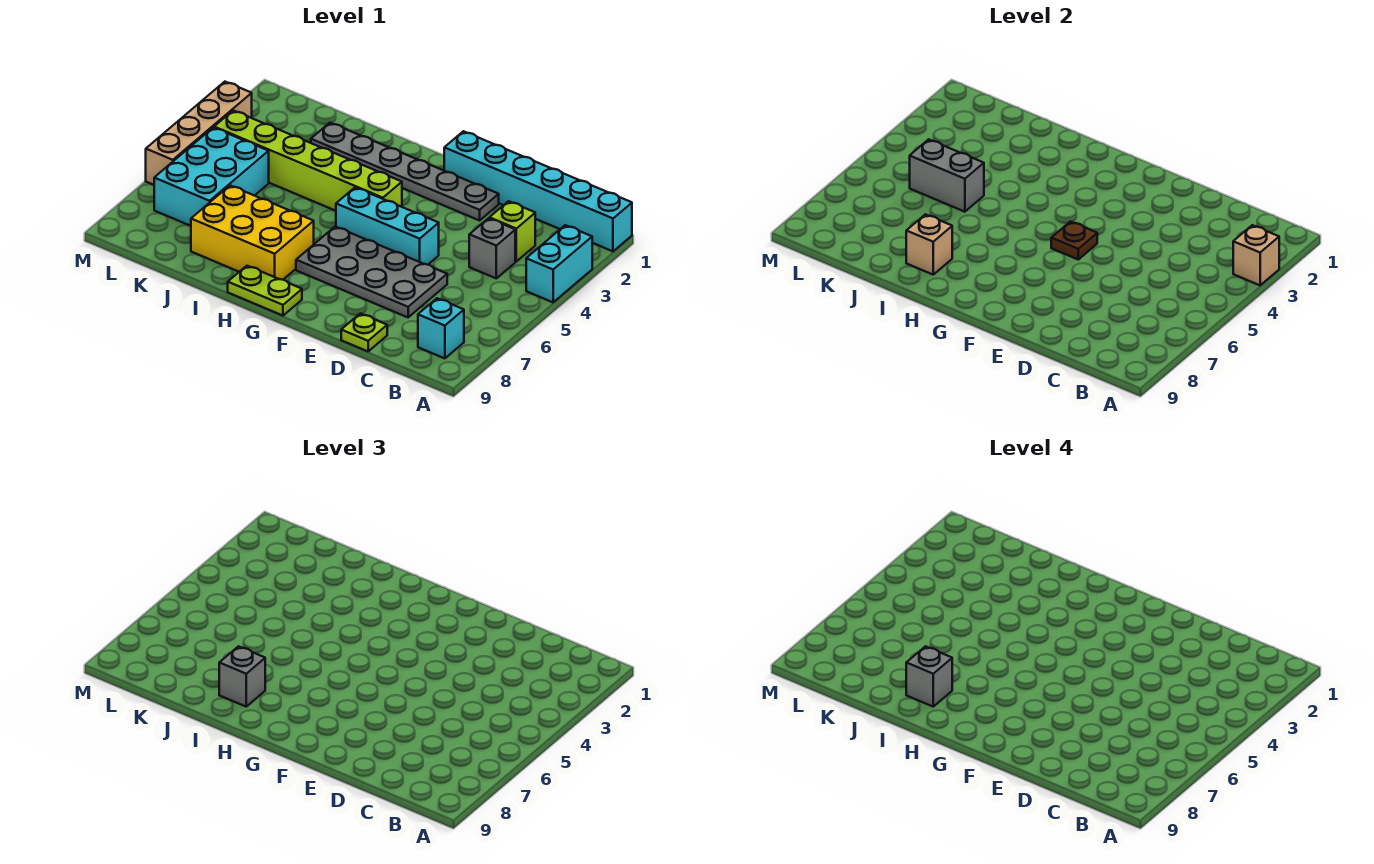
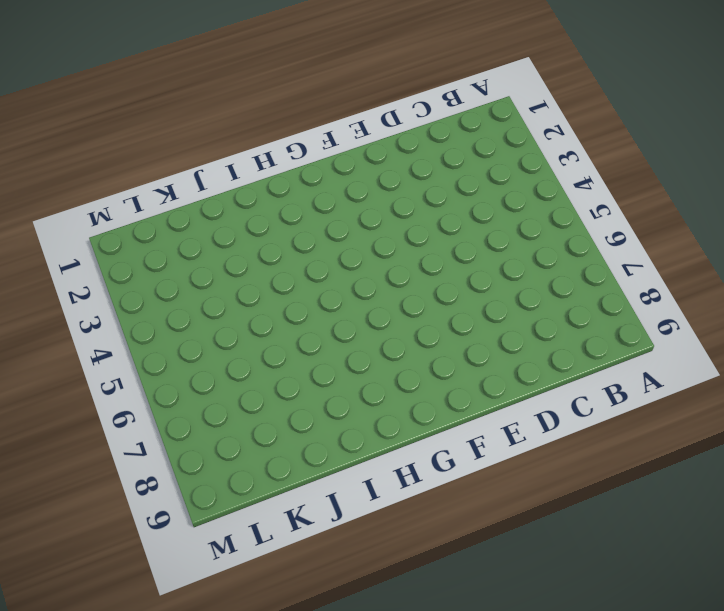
none -> cyan 1x6 brick [444,131,632,251]
none -> cyan 1x2 brick [526,225,592,302]
none -> cyan 1x1 brick [418,298,464,358]

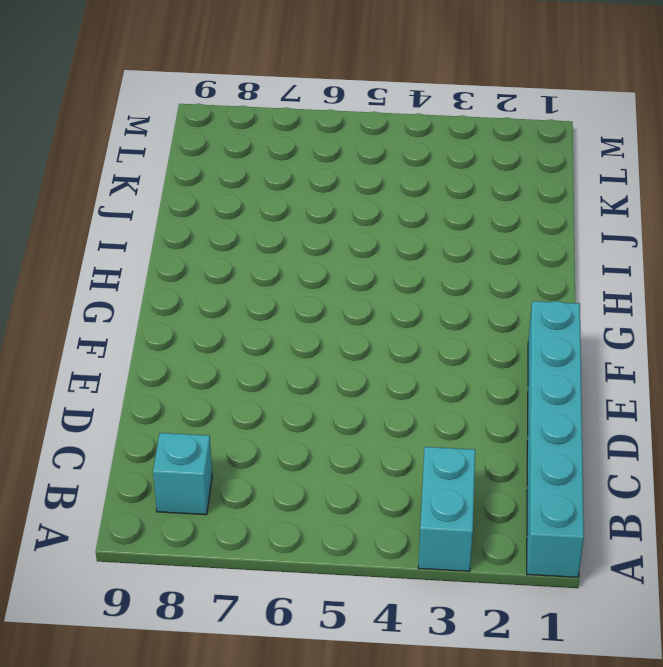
cyan 1x2 brick [418,447,475,571] -> cyan 1x2 brick turned to [526,225,592,302]
none -> lime 1x1 brick [489,201,535,261]
none -> grey 1x1 brick [469,218,515,278]
none -> grey 2x4 plate [296,227,447,317]

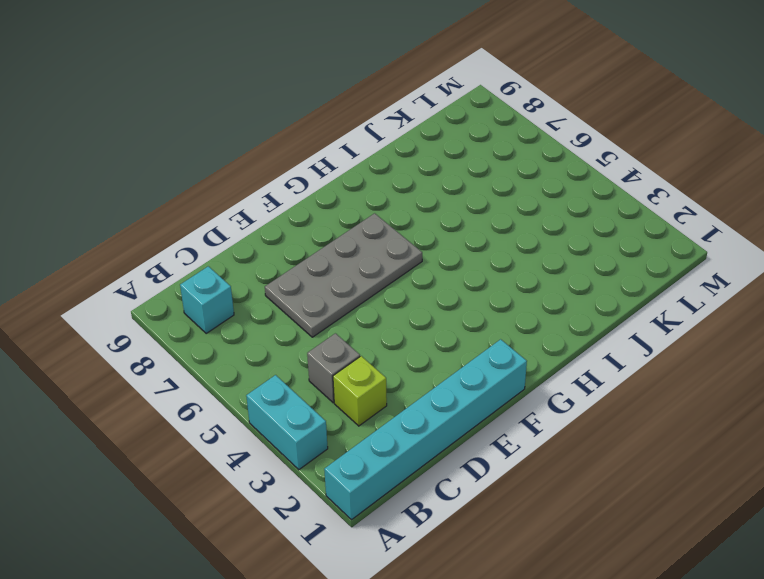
none -> lime 1x1 plate [341,313,387,351]
none -> grey 1x6 plate [311,123,499,221]
none -> cyan 1x3 brick [336,187,439,265]

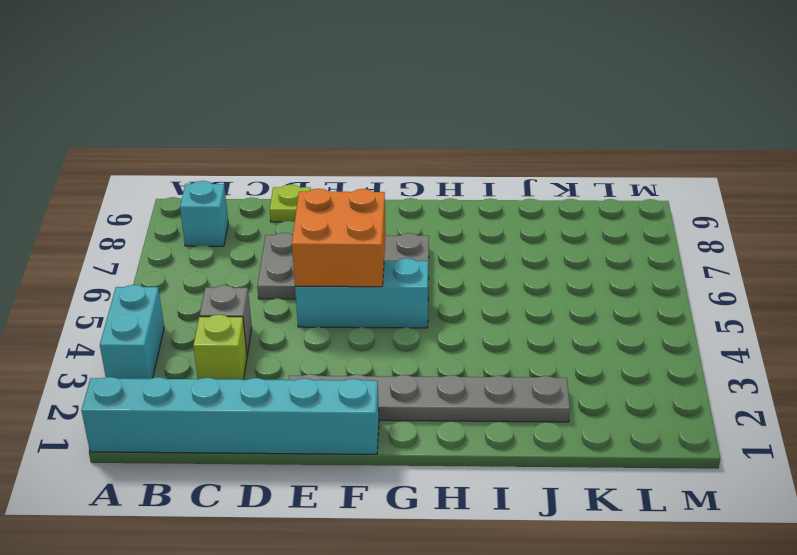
orange 2x2 brick [292,189,386,287] -> brown 1x1 plate [1051,222,1097,259]
none -> lime 1x6 brick [214,110,402,211]
none -> lime 1x2 plate [228,266,302,316]
none -> yellow 2x3 brick [191,186,314,280]

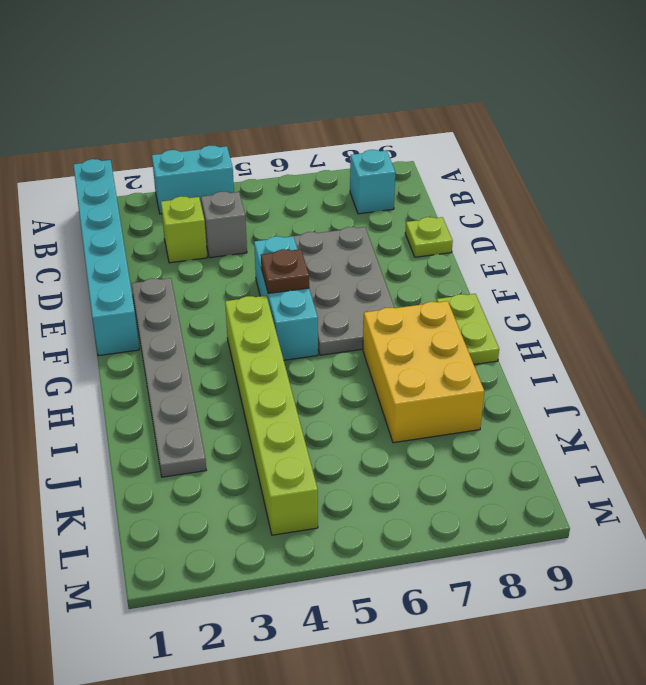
none -> cyan 2x3 brick [154,127,269,226]
none -> tan 1x4 brick [146,82,252,185]
none -> tan 1x1 brick [1233,225,1279,285]

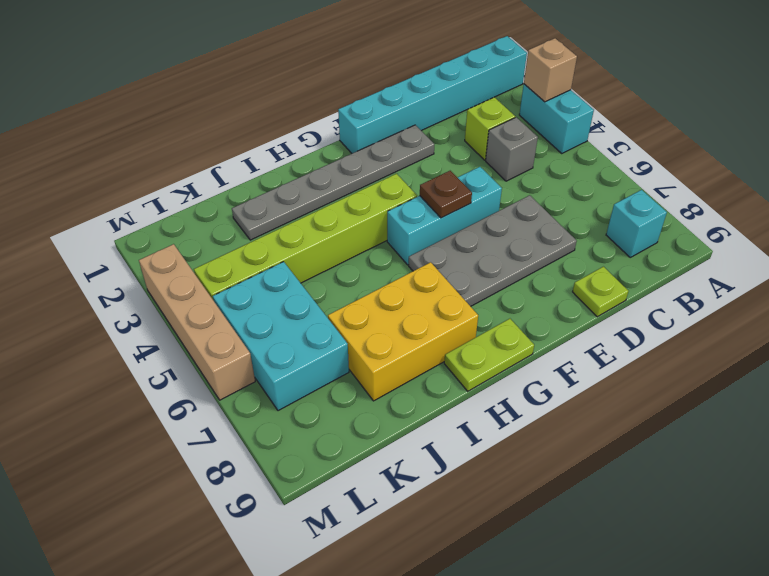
none -> tan 1x1 brick [906,214,952,275]
none -> grey 1x2 brick [910,139,984,212]
none -> grey 1x1 brick [219,646,265,707]

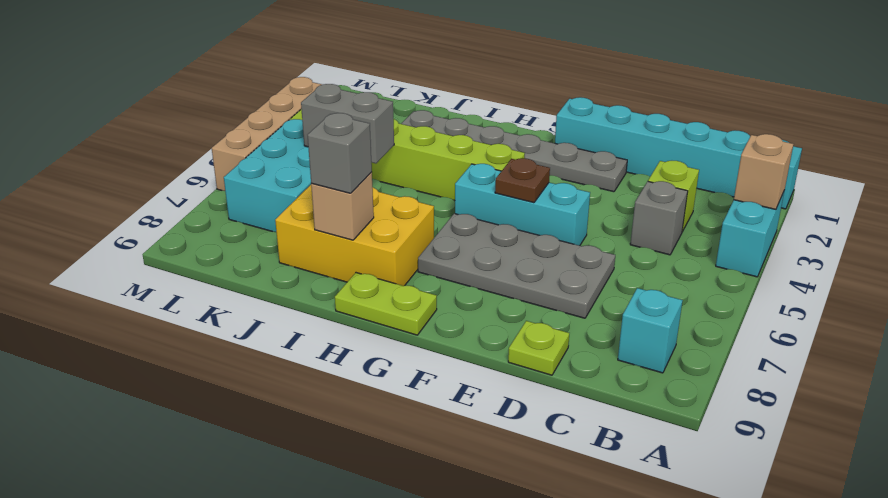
none -> grey 1x1 brick [906,646,952,707]

